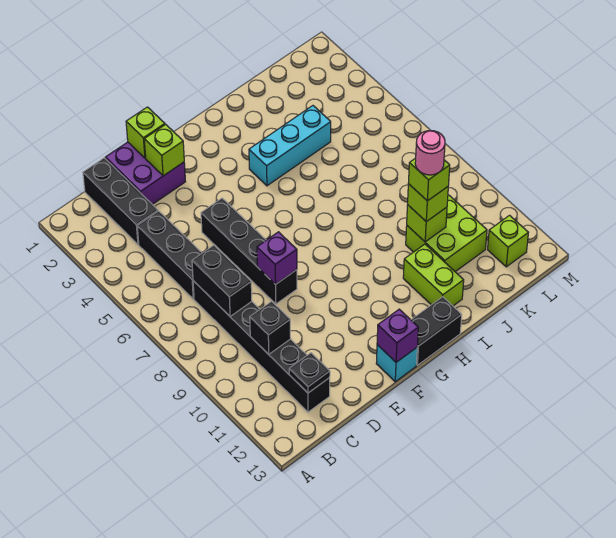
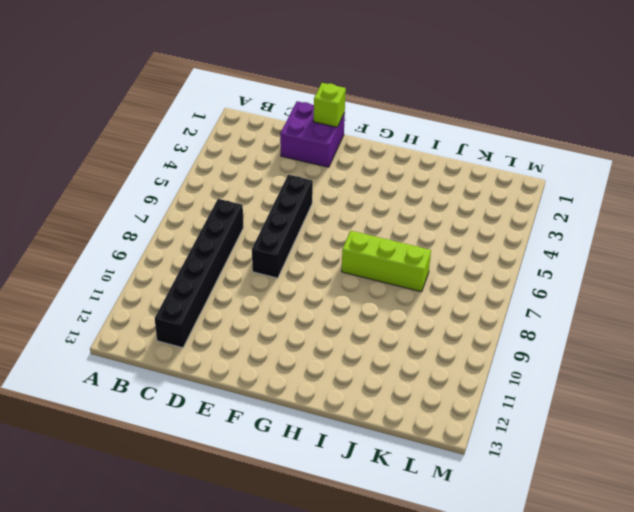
lime 1x3 brick [342,231,431,292] -> none
none -> black 1x3 brick [83,158,158,244]
none -> black 1x3 brick [137,211,202,299]
none -> cyan 1x1 brick [376,345,417,382]

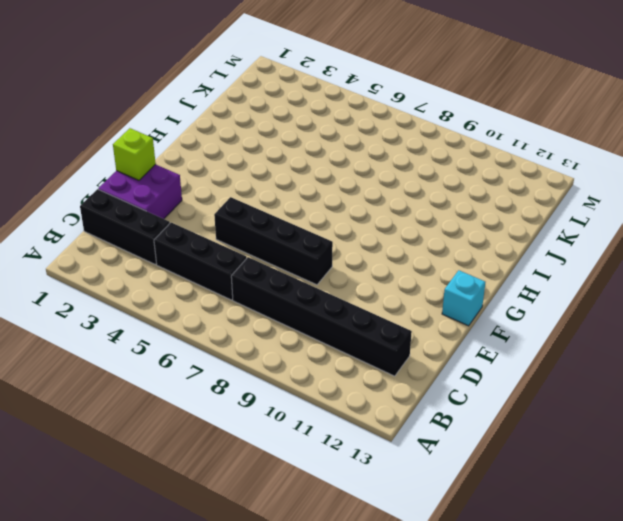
none -> black 1x2 brick [411,297,462,365]
none -> cyan 1x3 brick [249,106,331,186]
none -> lime 1x2 brick [403,244,464,306]

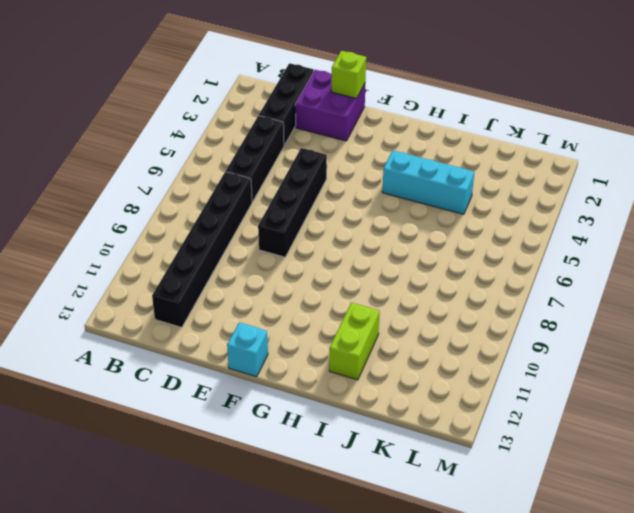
none -> black 1x2 brick [411,297,462,365]
none -> lime 2x2 brick [406,195,487,272]
none -> lime 1x1 brick [488,215,528,267]

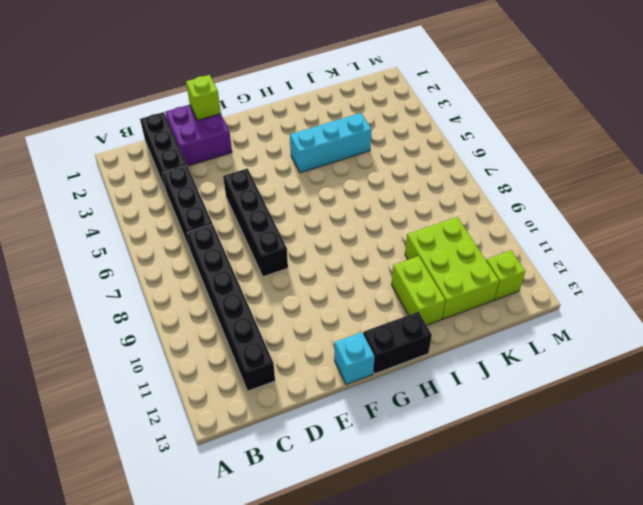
lime 2x3 brick [405,217,499,319] -> lime 2x2 brick [406,195,487,272]
none -> black 1x2 brick [192,245,252,316]
none -> black 1x1 brick [250,301,291,354]
none -> black 1x1 plate [289,353,330,393]

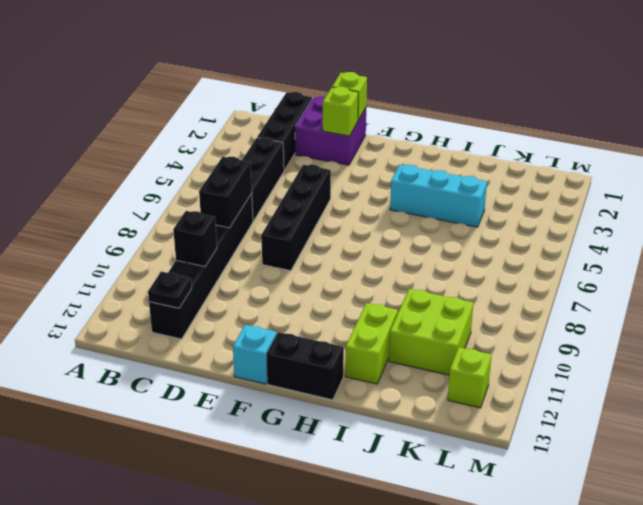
none -> purple 1x1 brick [257,232,297,284]
none -> purple 1x1 brick [377,309,418,362]
none -> lime 1x1 brick [407,205,447,242]

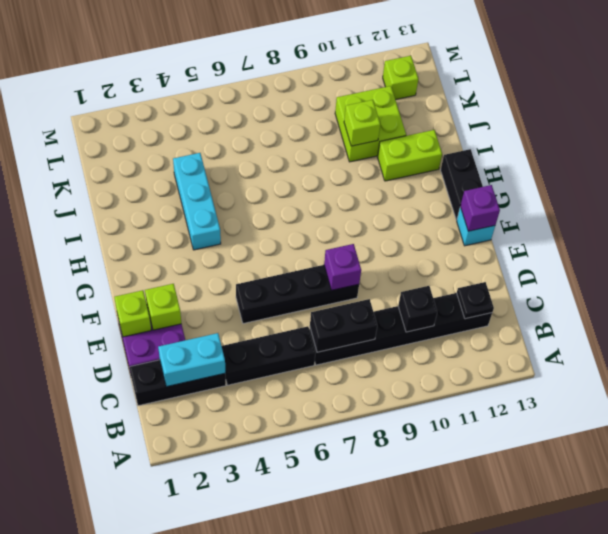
cyan 1x2 brick [158,333,225,387] -> none
none -> lime 1x1 brick [408,184,448,222]
none -> lime 1x1 brick [408,158,450,201]
none -> pink 1x1 round brick [415,131,445,175]

